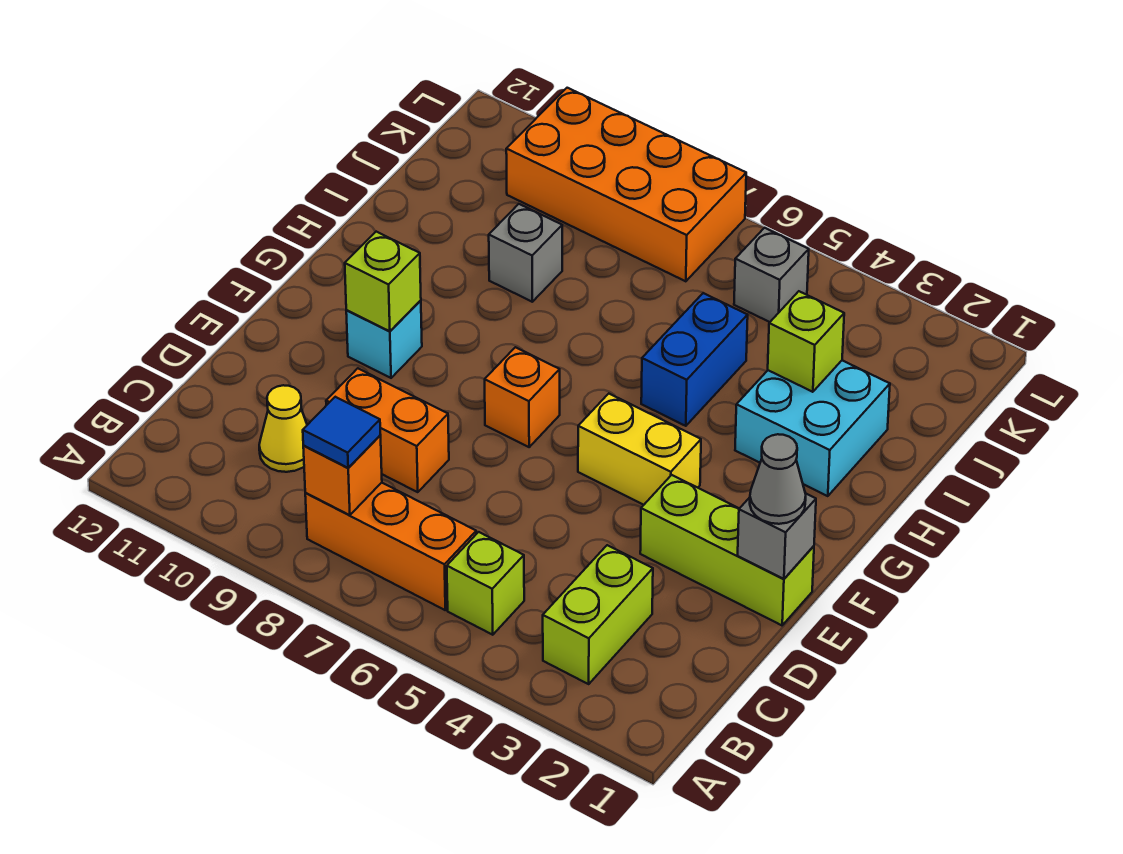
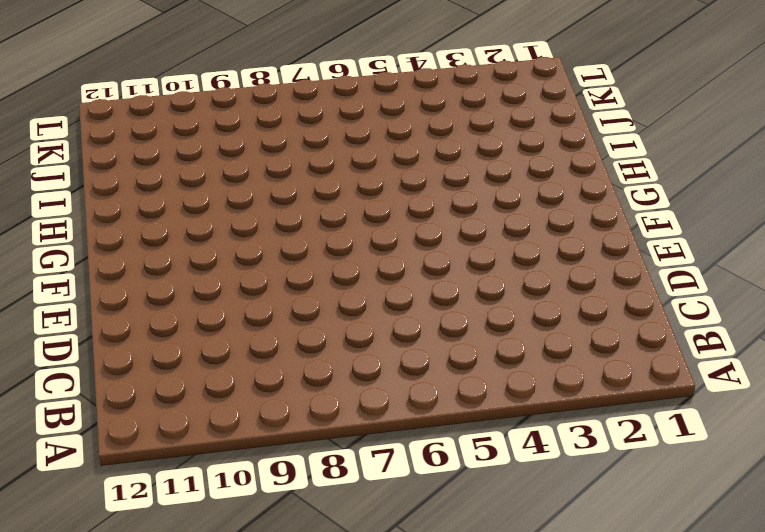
none -> lime 1x2 brick [543,545,653,684]
none -> lime 1x1 brick [447,532,524,635]
none -> orange 1x3 brick [305,483,476,610]

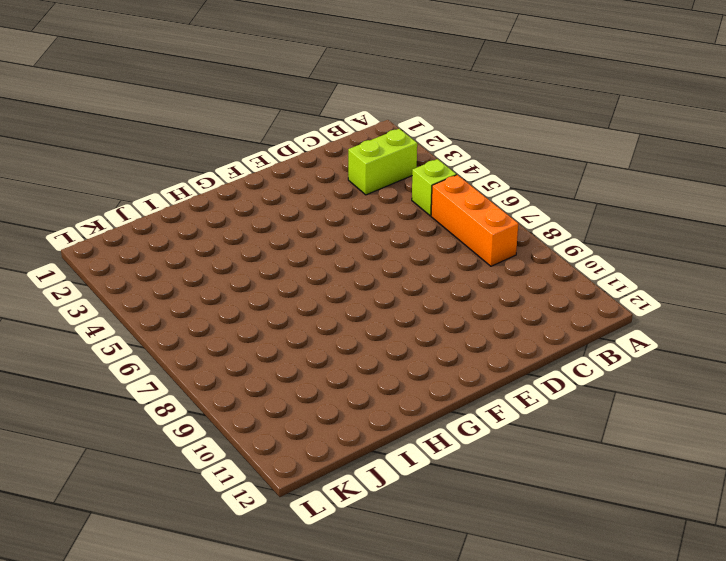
none -> yellow 1x1 cone [259,385,307,472]
none -> orange 1x2 brick [326,368,449,492]
none -> lime 1x3 brick [640,475,814,625]

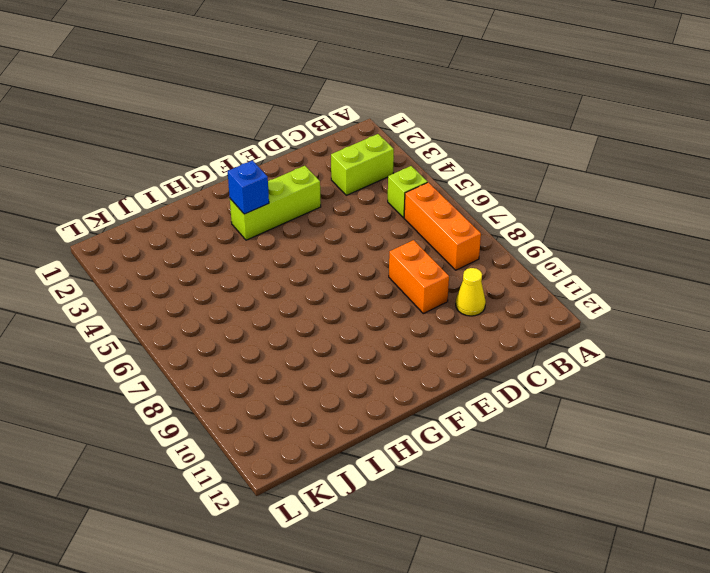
lime 1x3 brick [230,166,321,240] -> lime 1x3 brick turned to [640,475,814,625]
blue 1x1 brick [228,160,269,214] -> none
none -> yellow 1x2 brick [578,394,701,505]
none -> orange 1x1 brick [485,347,560,447]
none -> cyan 1x1 brick [346,300,422,378]

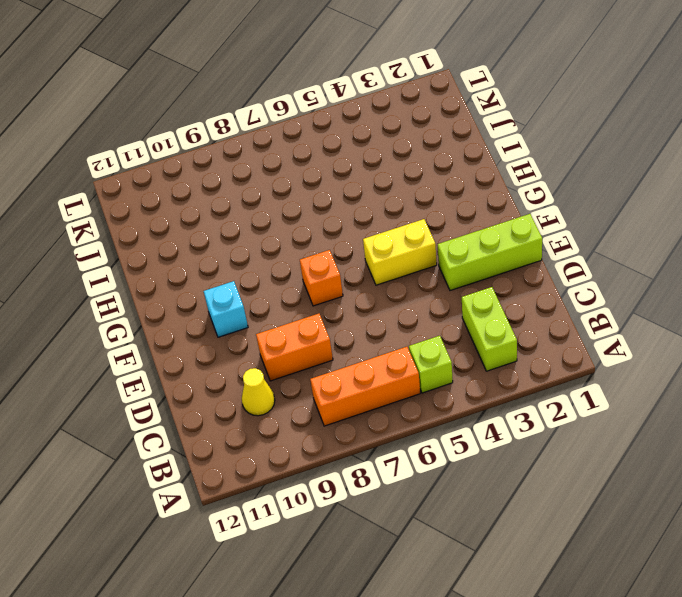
none -> cyan 2x2 brick [735,360,890,496]
none -> blue 1x2 brick [641,293,748,426]
none -> grey 1x1 brick [489,204,562,302]

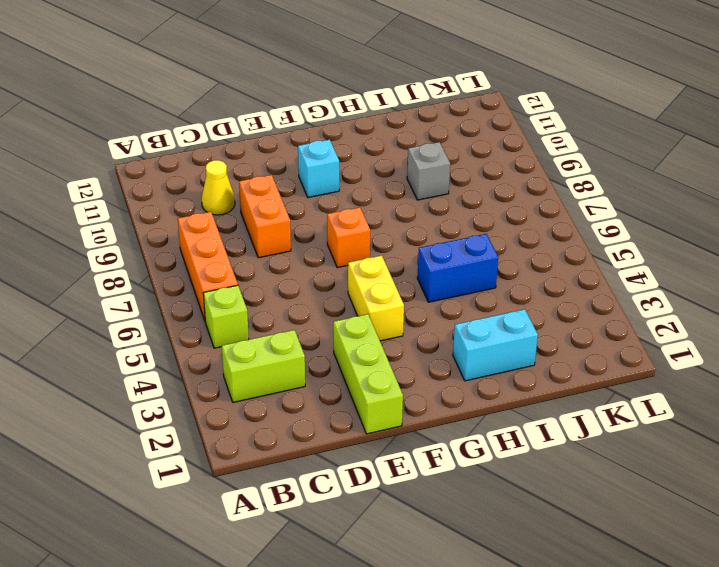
cyan 1x2 brick [453,309,538,381] -> cyan 2x2 brick [735,360,890,496]
none -> grey 1x1 brick [734,228,809,322]
none -> orange 2x4 brick [506,88,746,281]
none -> orange 1x1 brick [303,436,382,515]

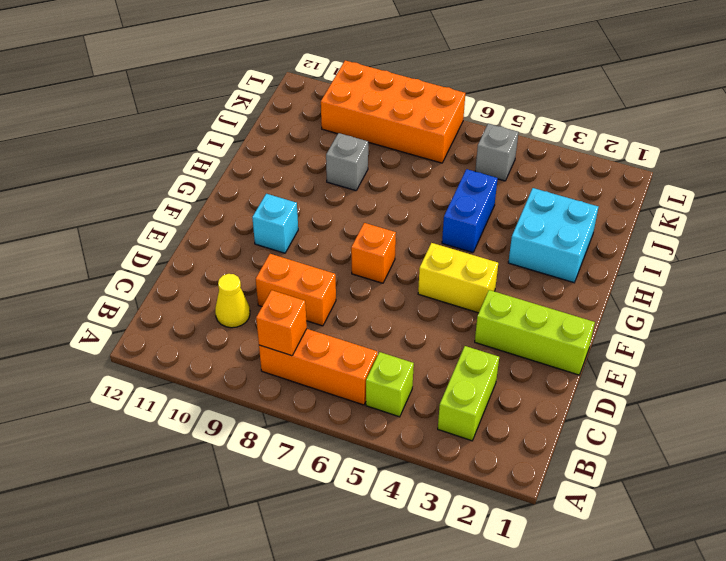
none -> grey 1x1 brick [738,493,816,579]
none -> lime 1x1 brick [345,232,421,331]
none -> lime 1x1 brick [768,291,844,392]

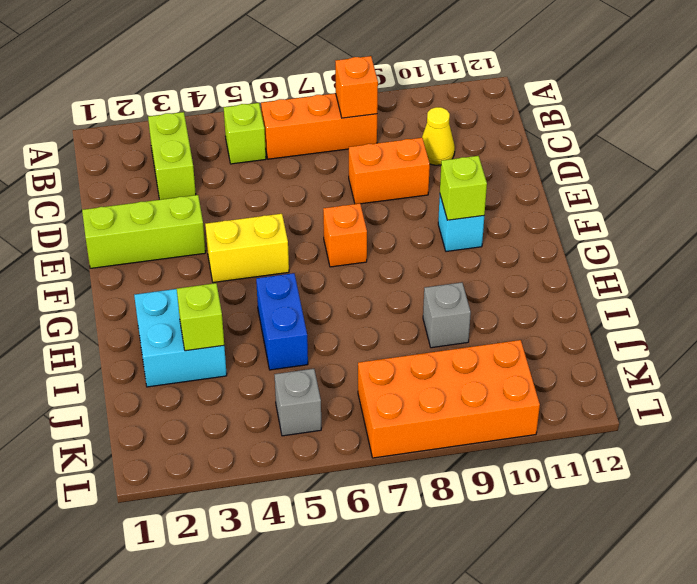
none -> grey 1x1 brick [738,493,816,579]
none -> blue 1x1 tile [303,397,380,468]
none -> grey 1x1 cone [750,434,806,524]

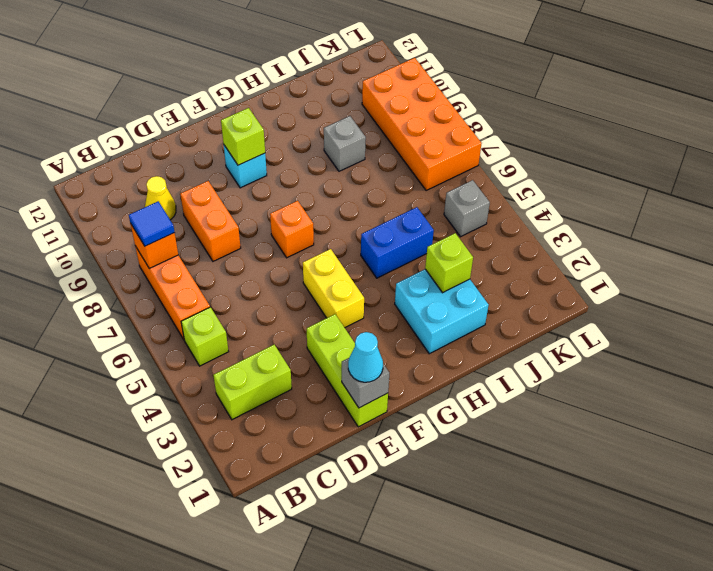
cyan 1x1 cone [348,332,383,382] -> grey 1x1 cone [750,434,806,524]

